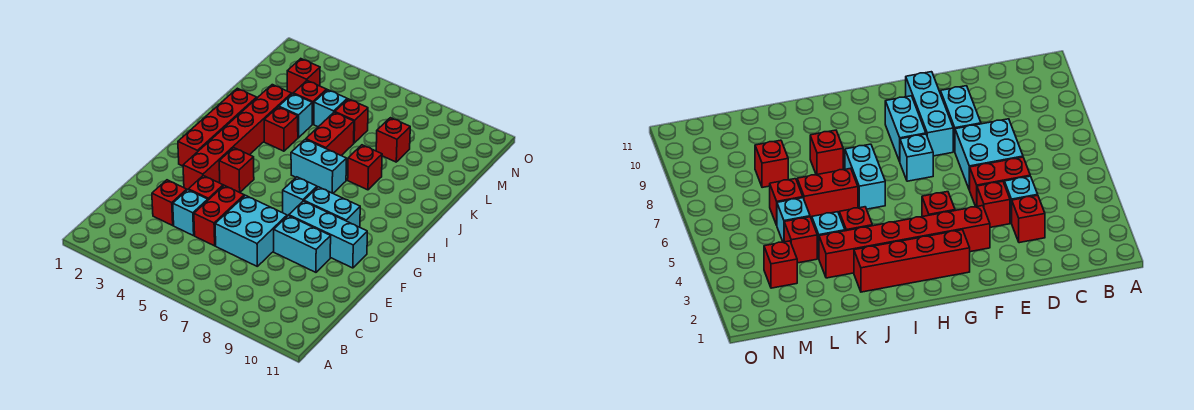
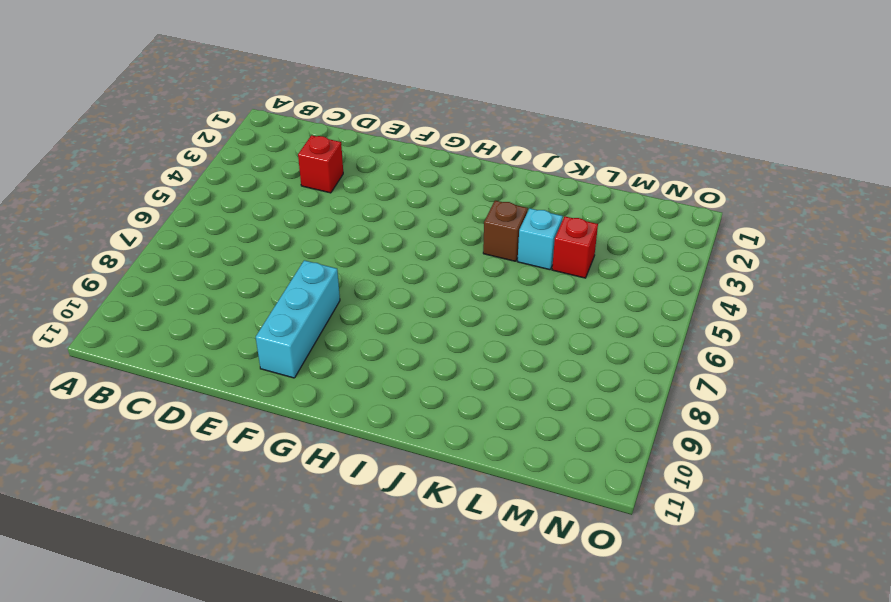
brown 1x1 brick [483,201,528,261] -> red 1x1 brick [264,107,298,151]
none -> cyan 1x1 brick [173,190,208,236]
none -> red 1x2 brick [194,185,244,246]
none -> cyan 2x2 brick [215,195,287,266]

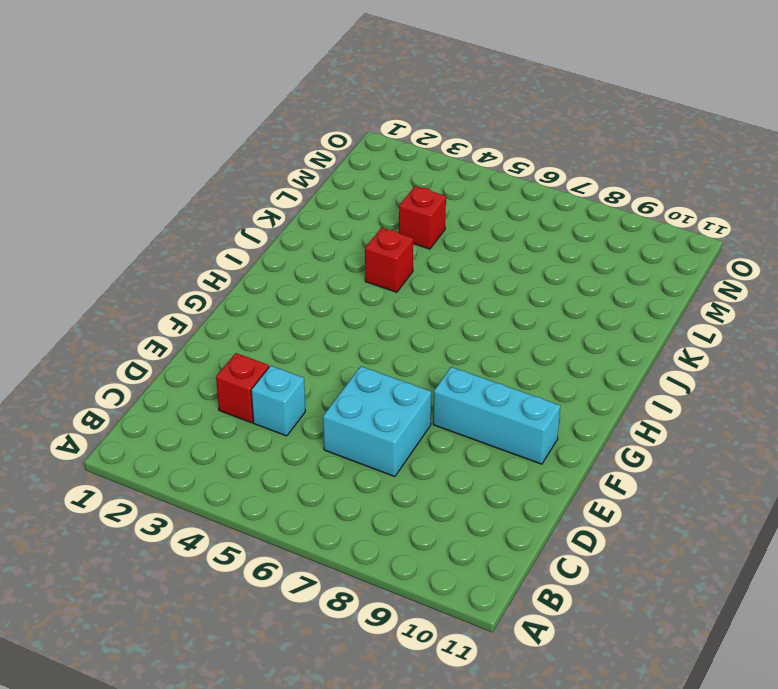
none -> red 1x2 brick [194,185,244,246]
none -> red 1x1 brick [188,176,223,200]
none -> cyan 1x2 brick [274,216,331,272]

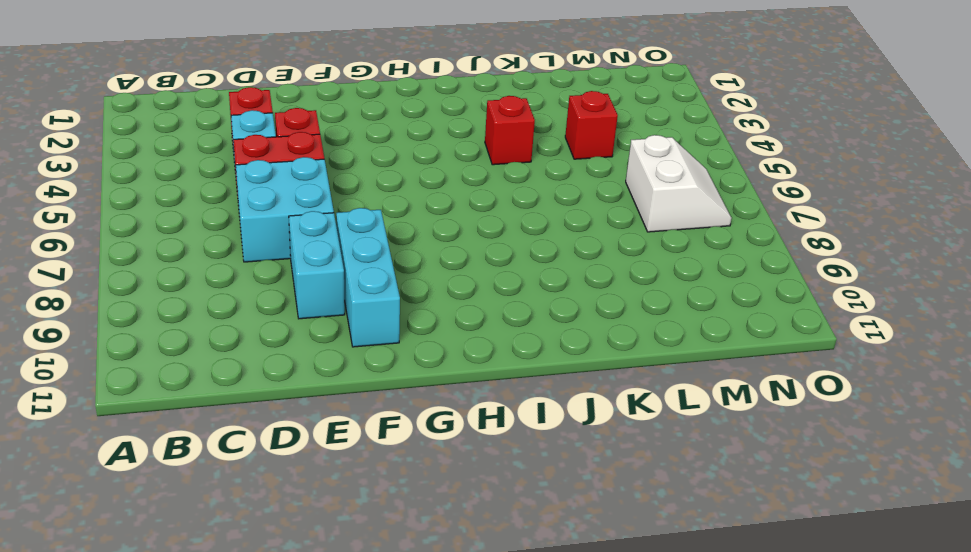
white 2x2 slope [626,135,732,232] -> none
none -> red 1x6 brick [183,85,292,190]
none -> red 1x4 brick [178,88,257,166]
none -> red 1x1 brick [219,148,254,192]

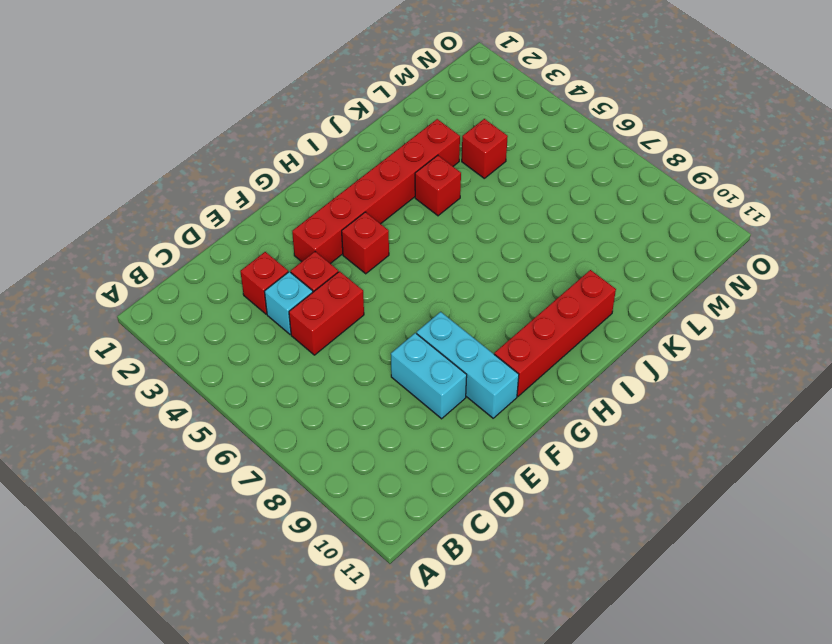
red 1x4 brick [494,270,616,396] -> red 1x4 brick moved to [178,88,257,166]
none -> cyan 2x2 brick [215,195,287,266]
none -> cyan 1x1 brick [283,177,317,216]
none -> cyan 1x2 brick [304,187,360,227]

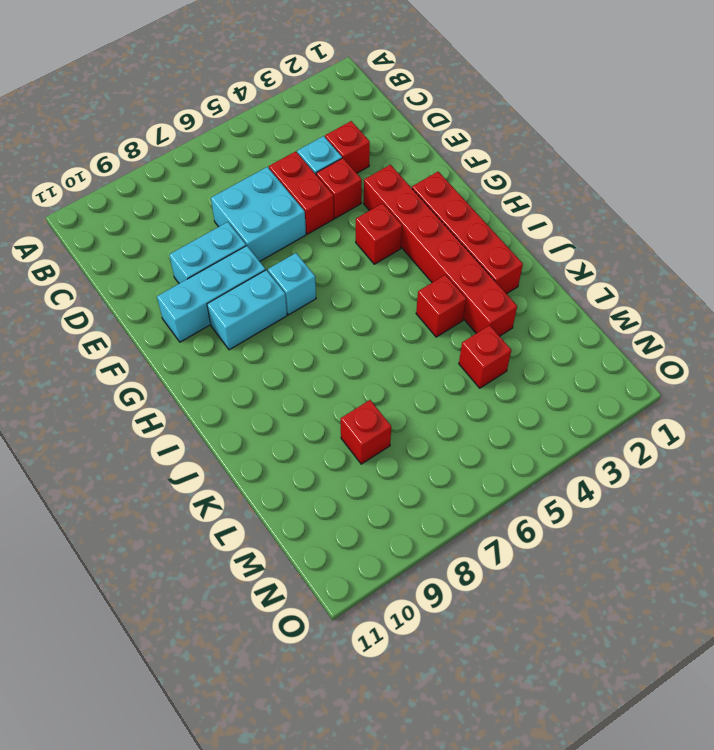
none -> cyan 1x2 brick [291,139,346,193]
none -> red 1x2 brick [306,112,354,155]
none -> red 1x1 brick [348,145,382,190]

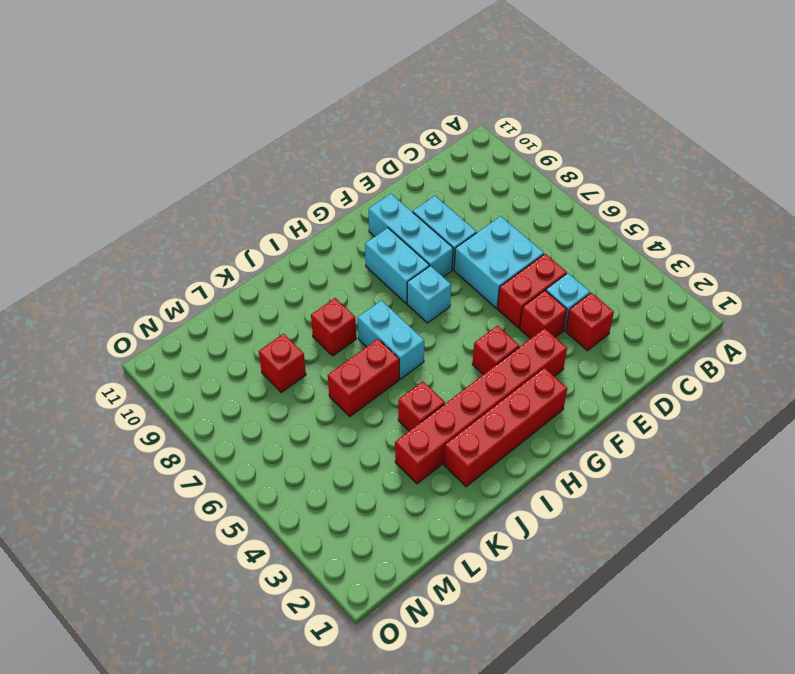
none -> cyan 1x1 brick [279,94,312,138]
none -> red 1x1 brick [293,81,327,124]
none -> cyan 1x1 brick [314,90,347,127]

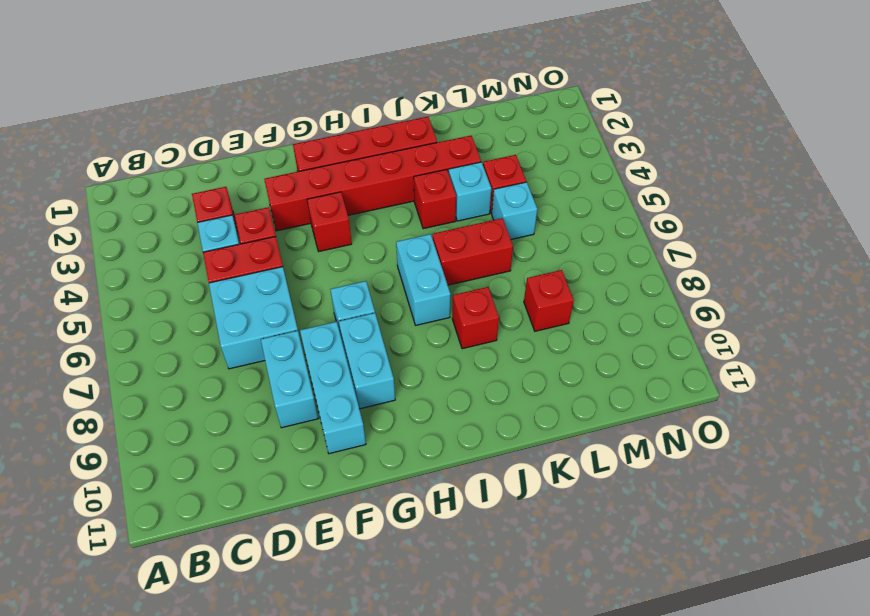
none -> red 1x1 brick [335,99,368,143]
none -> red 1x1 brick [287,59,320,94]

